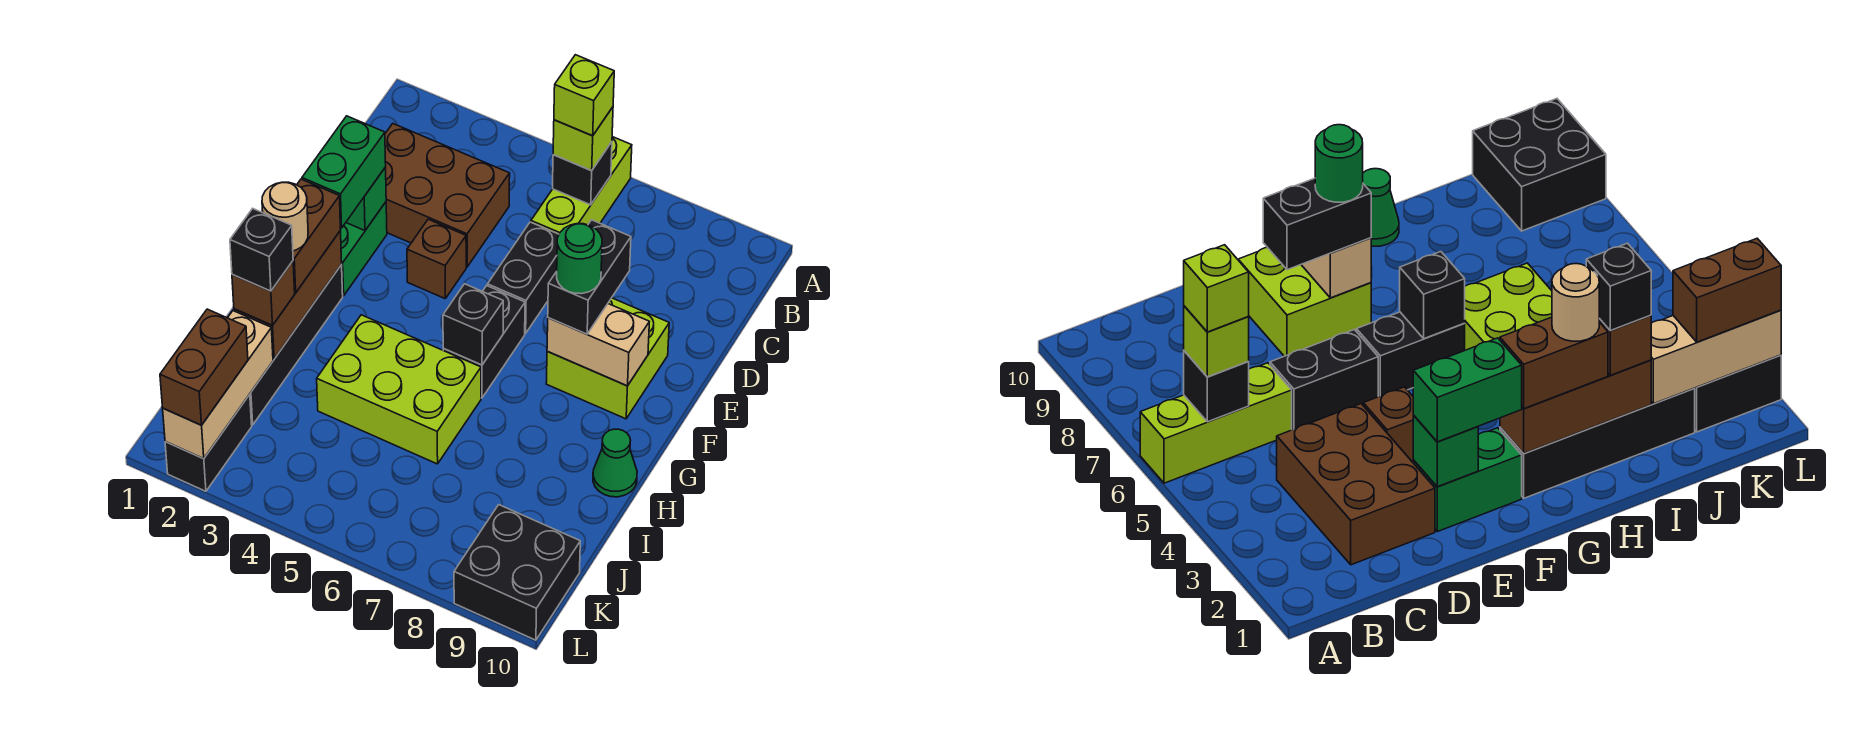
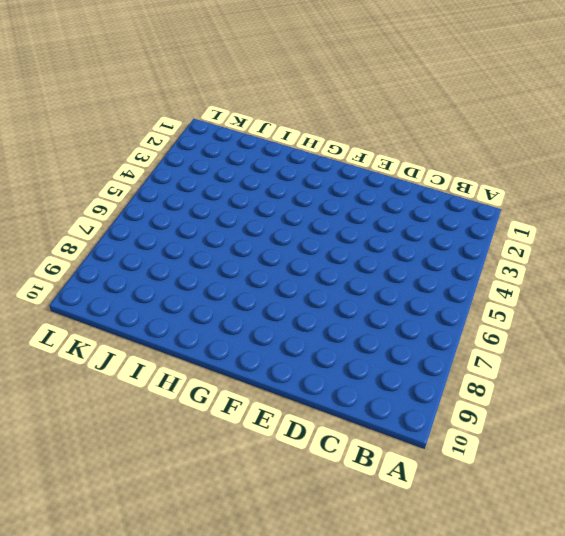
none -> lime 1x3 brick [531,137,632,234]
none -> brown 2x3 brick [385,124,510,267]
none -> black 1x2 brick [488,222,559,333]

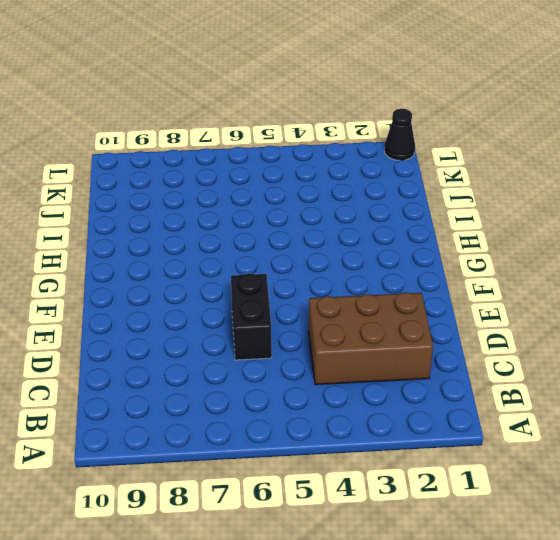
black 1x1 cone [384,109,415,161] -> none
none -> lime 1x3 brick [531,137,632,234]
none -> green 1x2 brick [340,202,387,296]
none -> brown 1x1 brick [407,219,466,298]

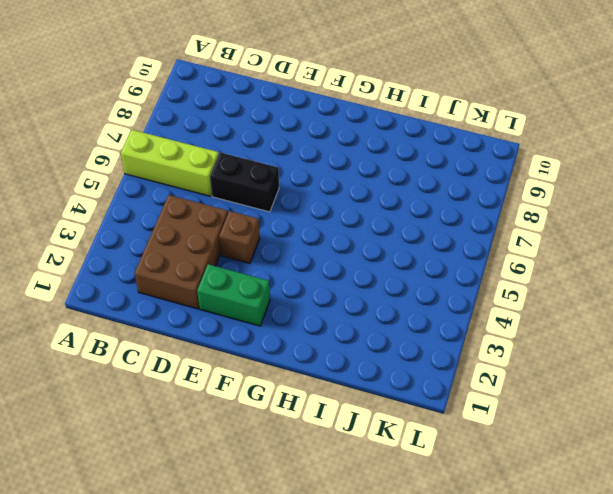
none -> lime 2x2 brick [546,298,669,419]
none -> black 1x2 brick [443,286,525,398]
none -> black 1x4 brick [250,265,343,425]

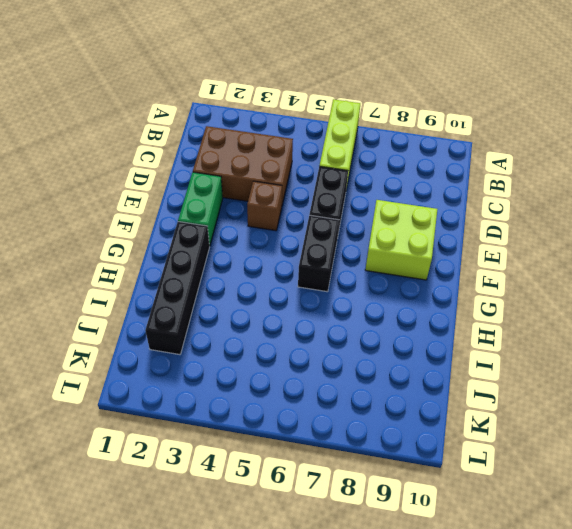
none -> lime 2x3 brick [317,315,481,464]
none -> green 1x1 cone [593,429,637,497]
none -> black 1x2 brick [165,394,252,491]

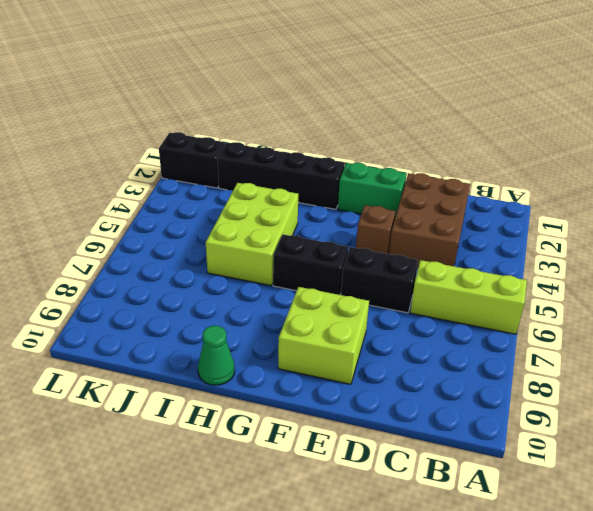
none -> black 2x2 brick [454,505,580,640]
none -> black 1x1 brick [553,142,612,205]
none -> green 1x1 brick [346,167,386,231]

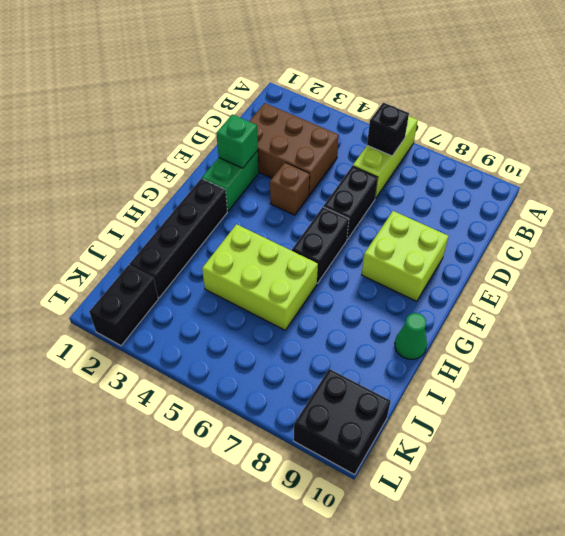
none -> tan 1x2 brick [547,304,649,386]
none -> brown 1x3 brick [234,231,342,359]
none -> black 1x1 brick [443,284,503,365]

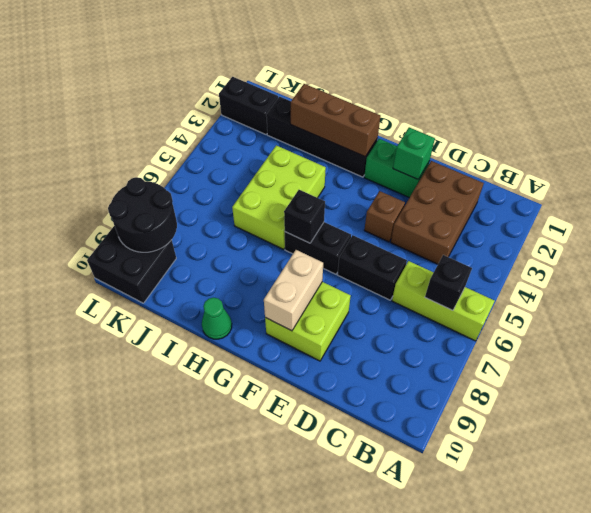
black 2x2 round brick [108,177,177,252] -> none
none -> tan 1x3 brick [163,311,273,459]
none -> lime 1x1 brick [553,107,613,171]
none -> green 1x2 brick [302,116,386,228]

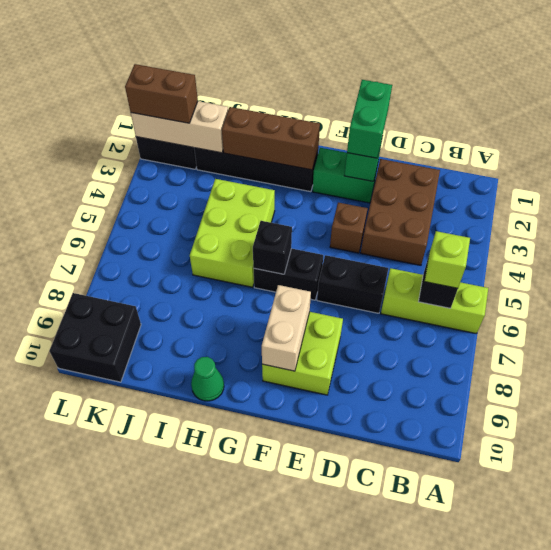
green 1x2 brick [347,80,392,158] -> green 1x2 brick turned to [302,116,386,228]
none -> black 1x2 brick [548,220,631,334]
none -> brown 1x2 brick [293,179,341,293]
none -> brown 1x1 brick [232,261,295,325]

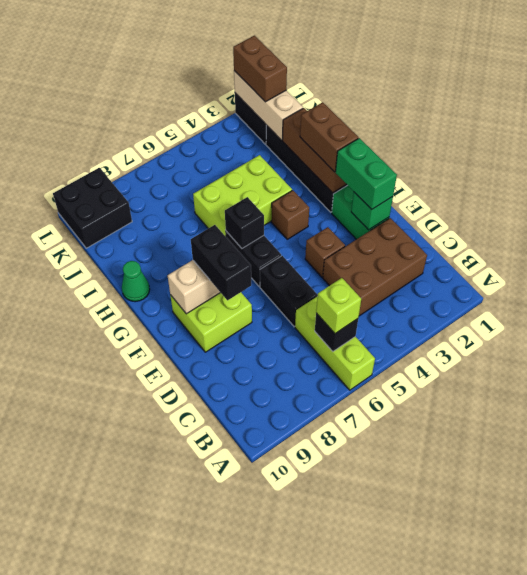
brown 1x1 brick [271,190,309,239] -> brown 1x1 brick moved to [232,261,295,325]
none -> lime 1x1 brick [554,55,614,136]
none -> green 1x1 round brick [557,224,602,294]
none -> tan 1x1 round brick [262,182,308,251]

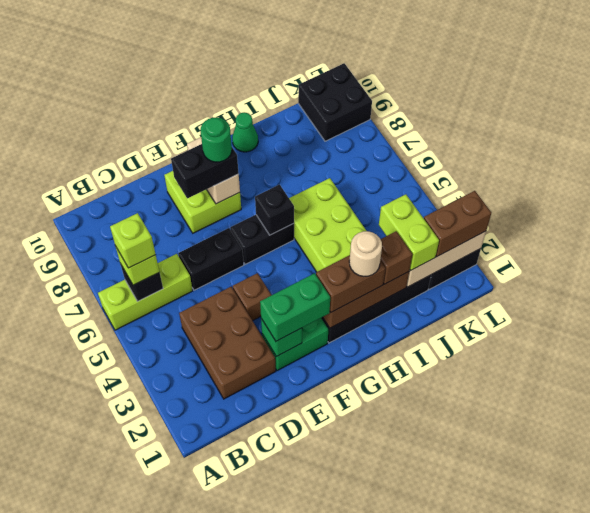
lime 1x2 brick [379,194,439,270] -> none
none -> black 1x1 brick [230,209,293,291]

